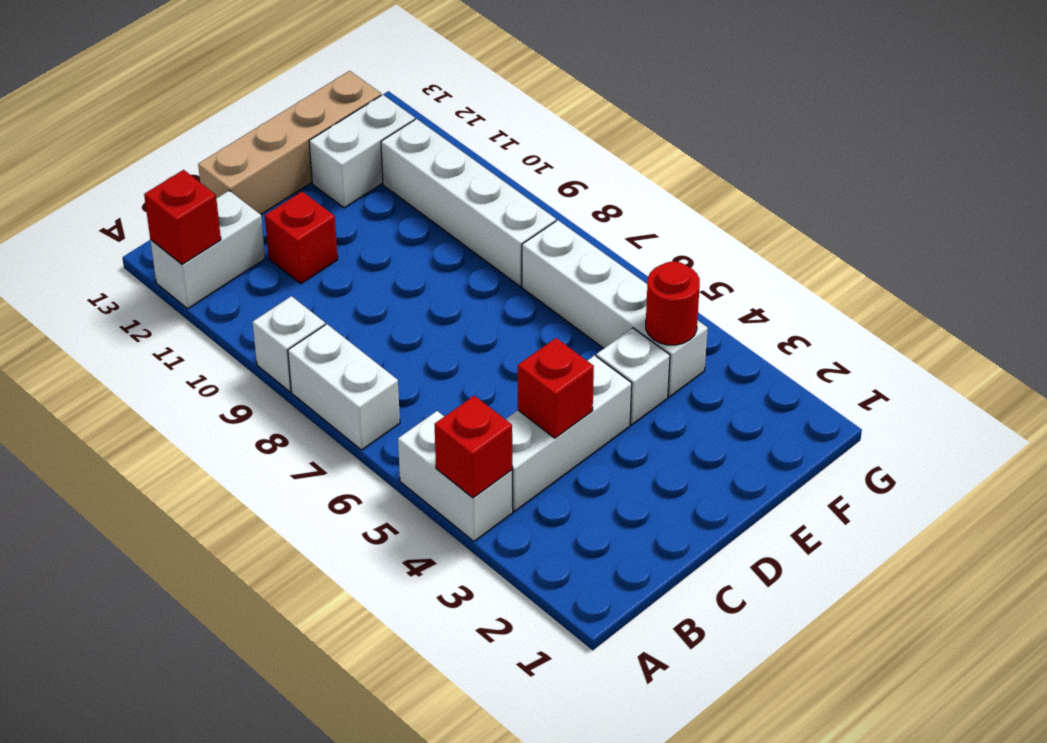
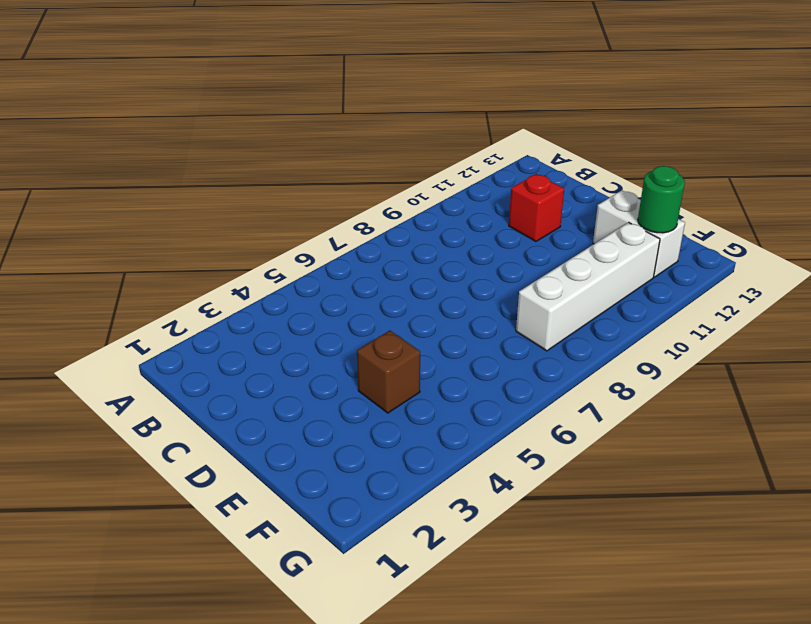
brown 1x1 brick [357,331,420,413] -> white 1x1 brick [596,328,670,425]
green 1x1 round brick [638,166,685,233] -> none
none -> white 1x2 brick [398,411,513,541]
none -> white 1x2 brick [288,324,400,450]
none -> white 1x1 brick [253,296,325,392]

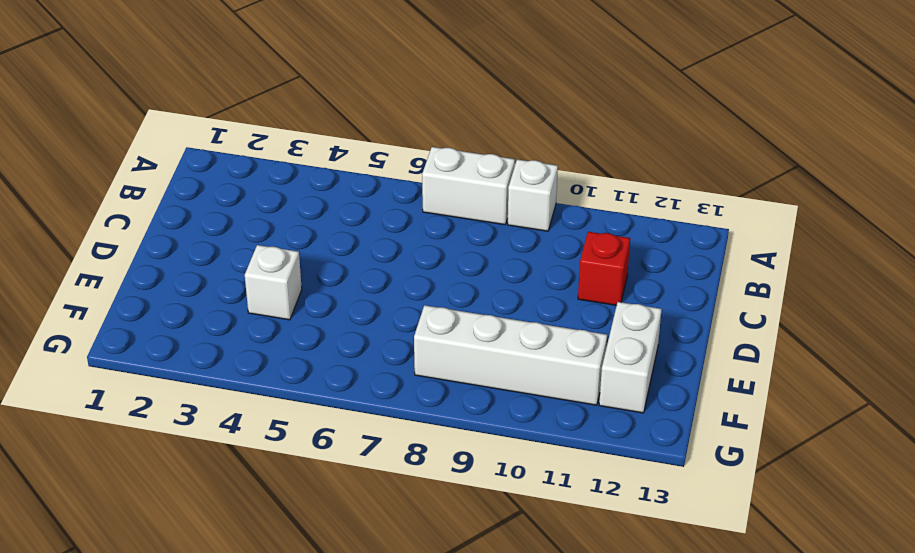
none -> white 1x2 brick [398,411,513,541]
none -> white 1x2 brick [150,191,265,309]
none -> white 1x3 brick [505,355,632,511]

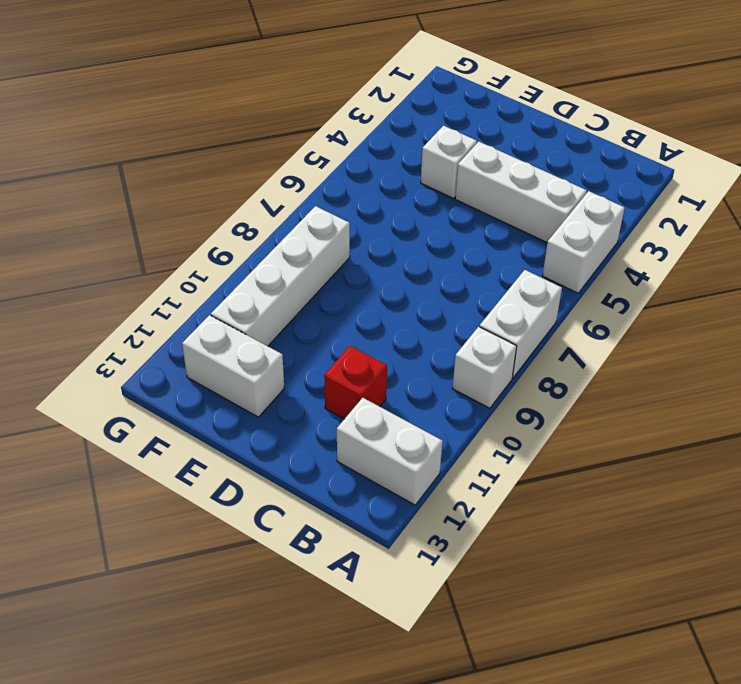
none -> tan 1x4 brick [198,71,381,215]
none -> white 1x4 brick [522,220,708,397]
none -> red 1x1 brick [434,396,512,498]

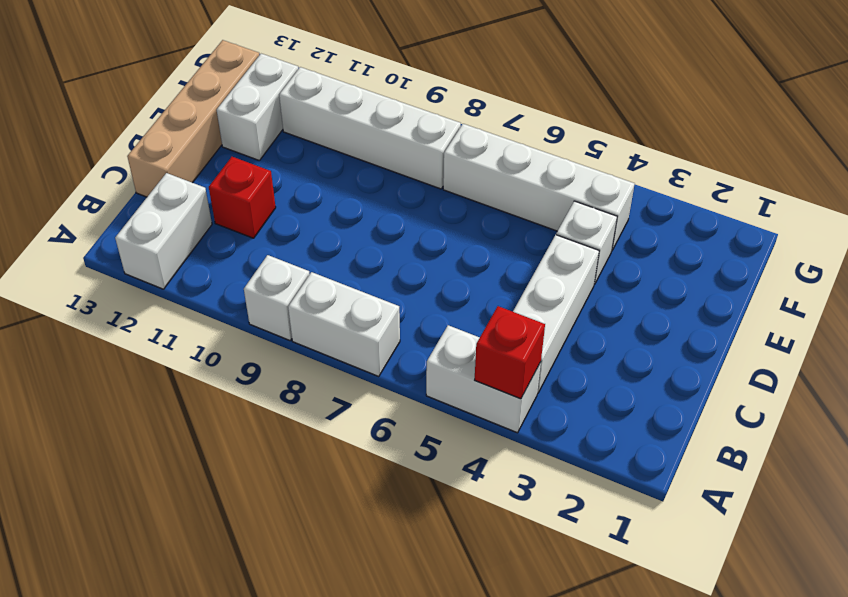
none -> red 1x1 brick [144,170,221,264]
none -> red 1x1 brick [518,338,594,438]
none -> red 1x1 round brick [646,261,700,345]

